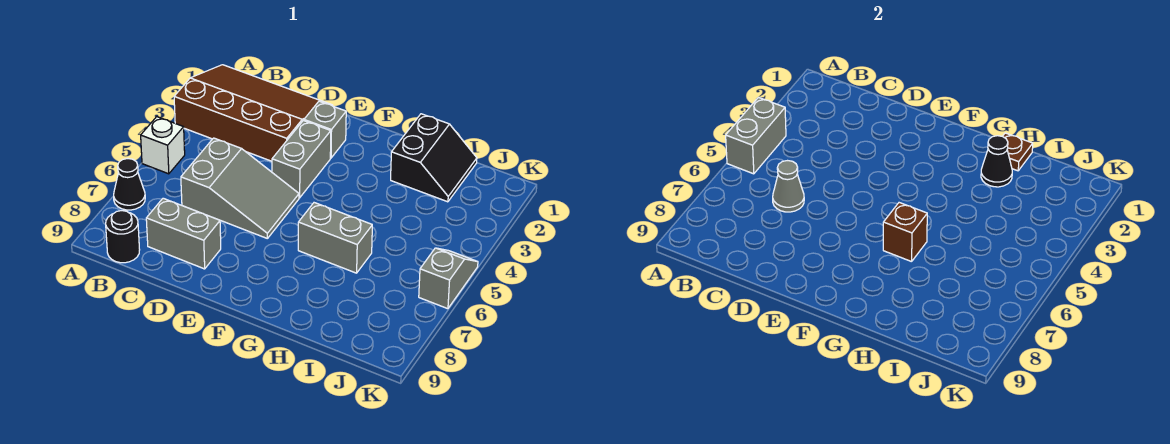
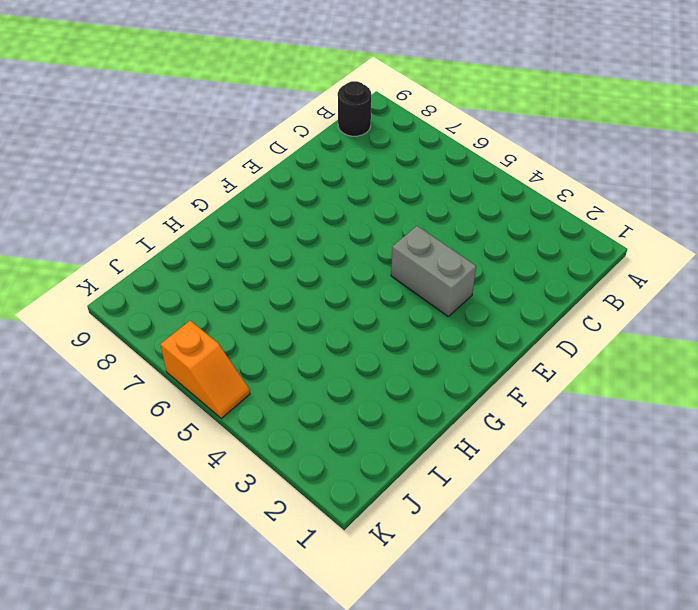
orange 1x2 slope [160,321,250,418] -> grey 1x2 slope [419,248,478,309]
none -> brown 3x4 slope [174,65,333,161]
none -> white 1x1 brick [141,117,185,174]
none -> black 1x1 cone [114,159,145,210]

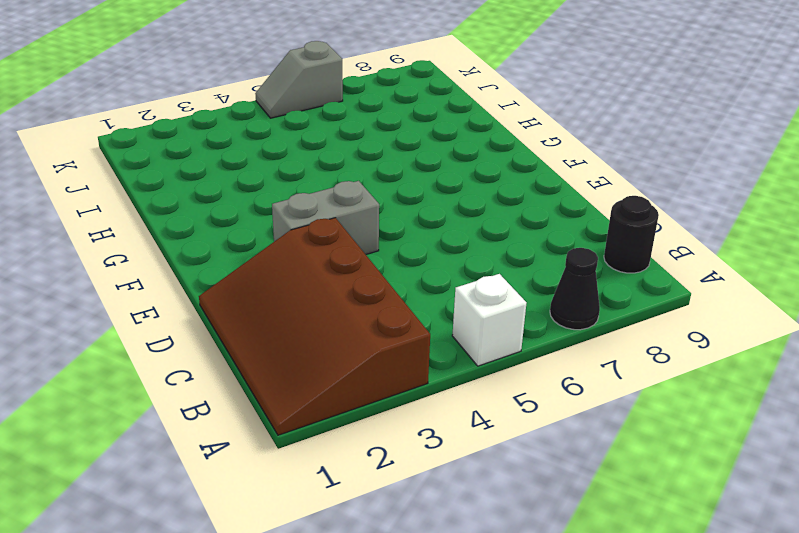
none -> grey 2x3 slope [181,138,299,239]
none -> grey 1x2 brick [146,198,221,269]
none -> grey 1x1 brick [304,101,346,158]

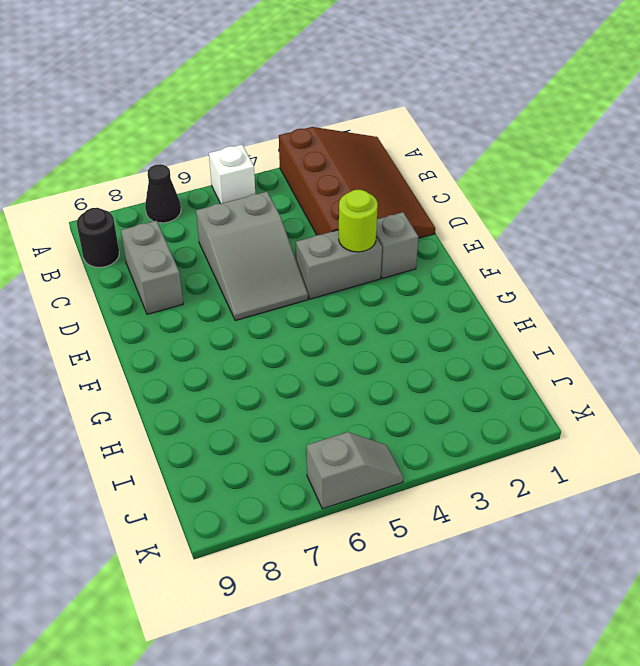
lime 1x1 round brick [339,190,378,252] -> none
none -> grey 1x2 brick [298,203,372,273]
none -> black 2x2 slope [391,114,477,202]
none -> grey 1x2 brick [726,97,786,174]

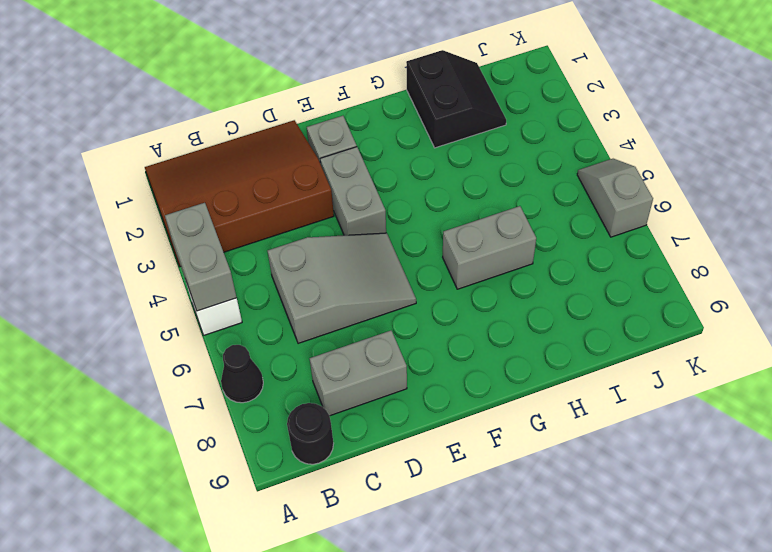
none -> grey 1x1 cone [773,161,804,212]
none -> brown 1x1 brick [883,203,927,262]
none -> brown 1x1 plate [1003,133,1033,171]

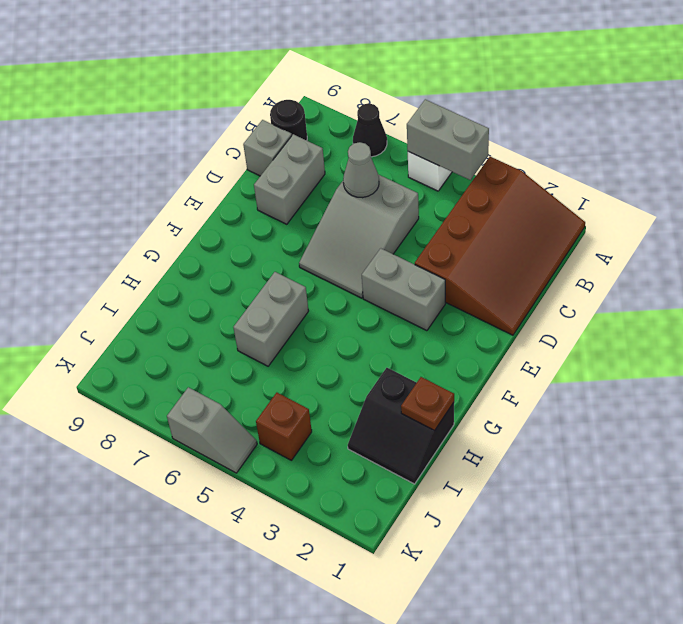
grey 1x1 brick [243,120,292,176] -> grey 1x1 brick moved to [304,101,346,158]
brown 1x1 brick [256,393,312,460] -> brown 1x1 brick moved to [883,203,927,262]
none -> black 1x1 cone [981,136,1012,187]

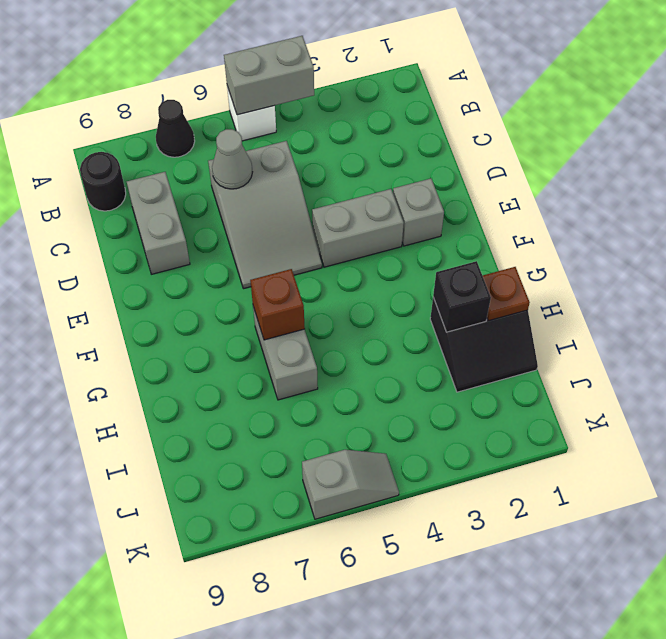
black 1x1 brick [433,261,491,332] -> black 1x1 cone [981,136,1012,187]
none -> brown 3x4 slope [174,65,333,161]

